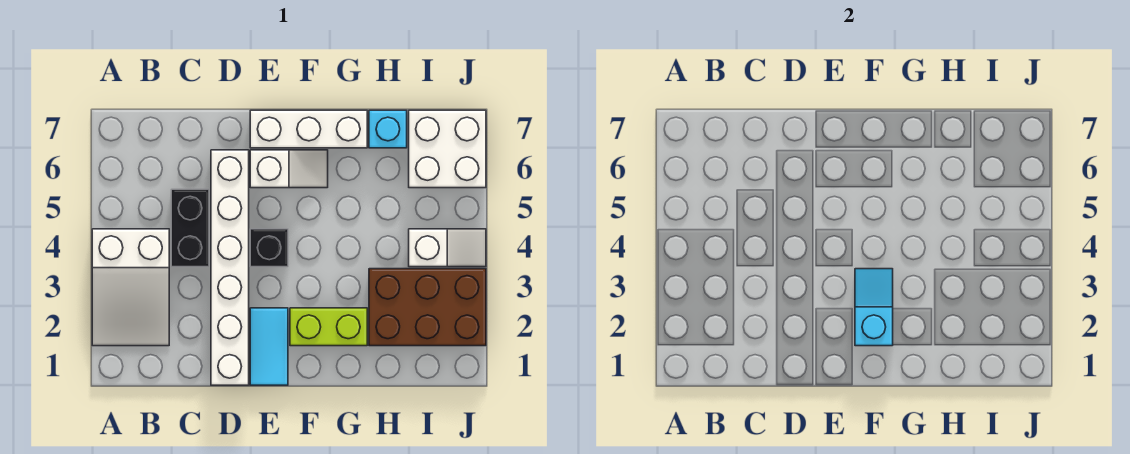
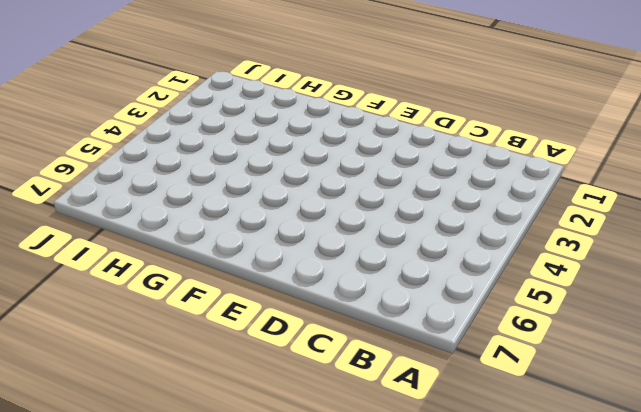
none -> white 2x3 slope [92,229,169,346]
none -> black 1x2 brick [171,189,209,267]
none -> white 1x6 brick [211,150,249,385]

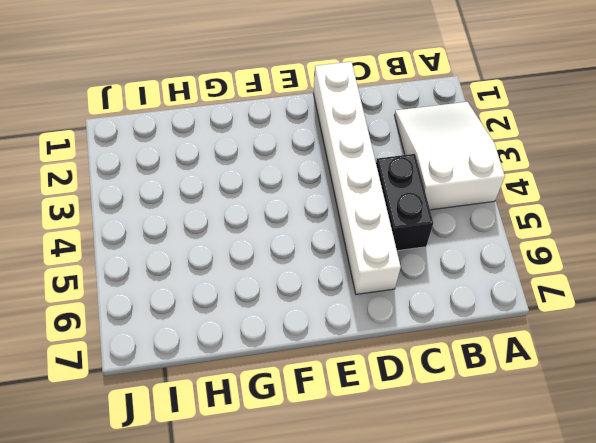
none -> cyan 1x2 tile [250,308,288,385]
none -> black 1x1 brick [250,229,288,267]
none -> white 1x2 slope [250,150,328,188]

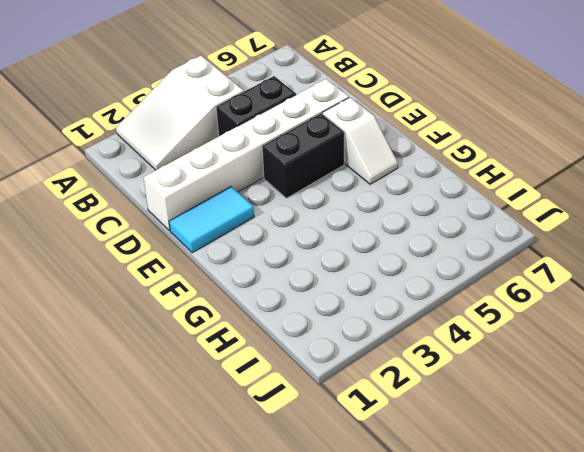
black 1x2 brick [262,113,344,198] -> black 1x1 brick [250,229,288,267]
none -> white 1x3 brick [250,110,367,148]
none -> lime 1x2 brick [290,308,367,346]
none -> brown 2x3 brick [369,269,486,346]

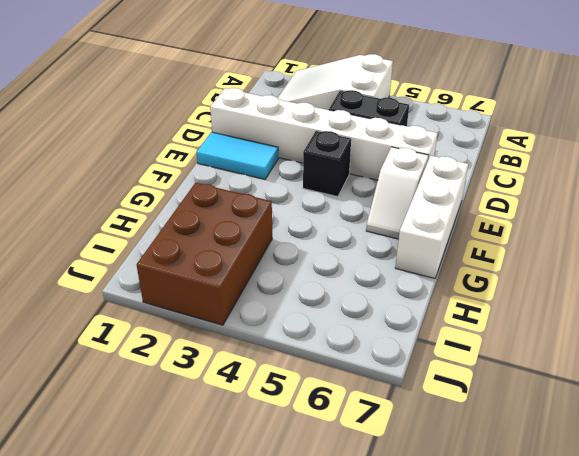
none -> lime 1x2 brick [290,308,367,346]
none -> cyan 1x1 brick [369,110,407,148]
none -> white 1x2 slope [409,229,486,267]

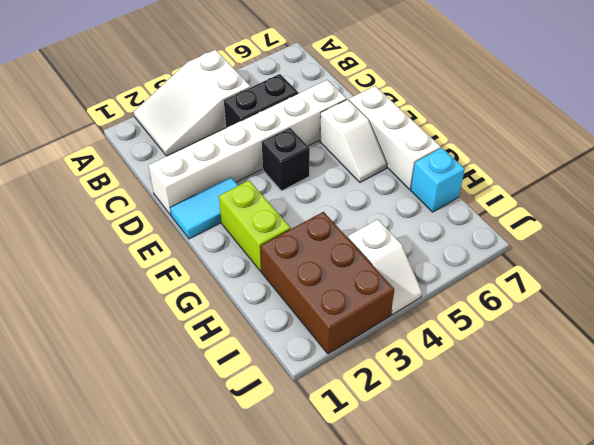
none -> white 2x2 brick [409,110,486,188]
none -> cyan 1x2 slope [855,269,893,346]

